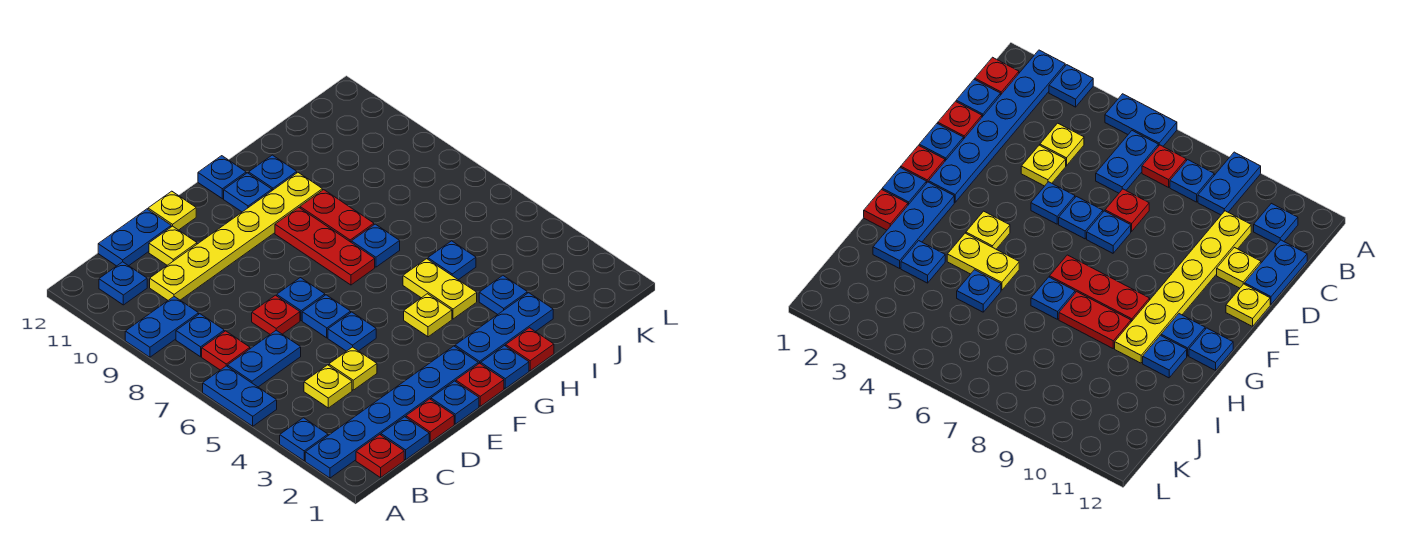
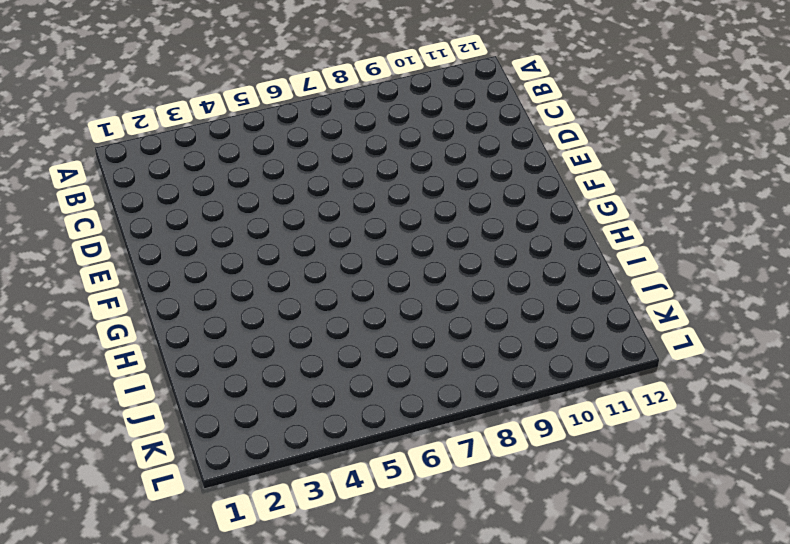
none -> blue 1x6 plate [305,346,478,478]
none -> blue 1x1 plate [280,418,328,461]
none -> blue 1x2 plate [203,366,277,426]
none -> blue 1x2 plate [125,297,199,357]

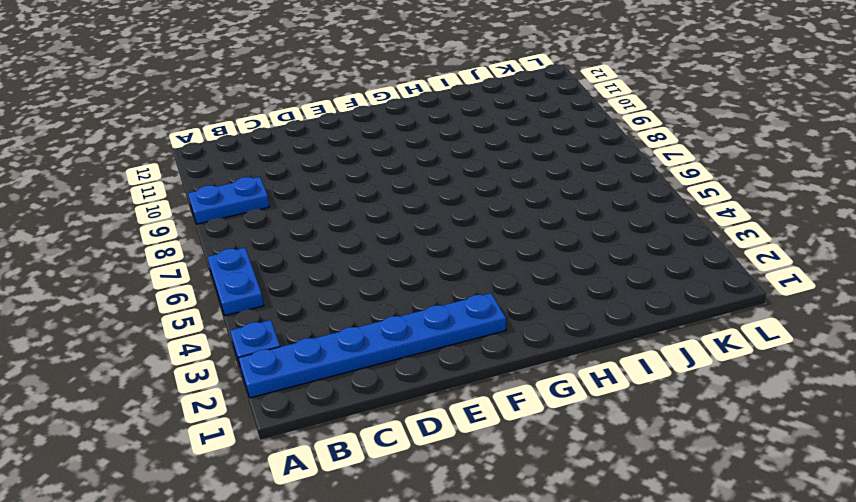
none -> red 1x1 plate [356,435,404,478]
none -> blue 1x2 plate [228,330,301,387]
none -> red 1x1 plate [202,331,250,370]
none -> blue 1x1 plate [176,314,224,357]

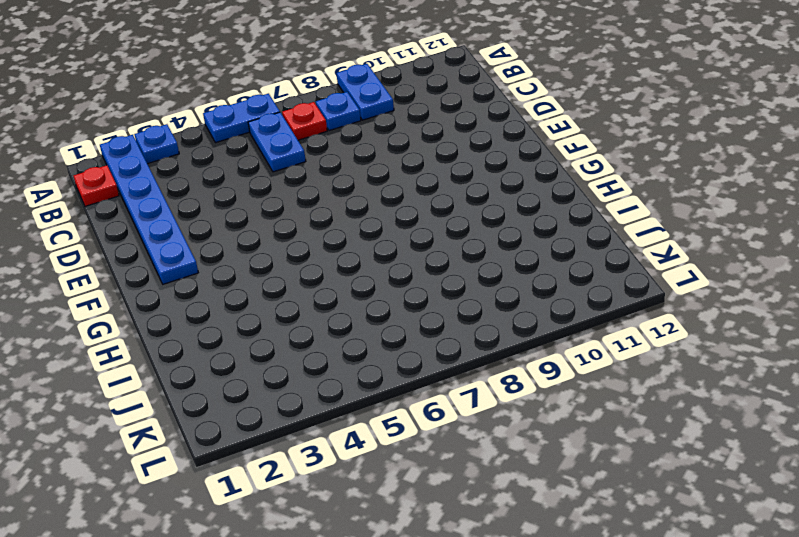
none -> blue 1x1 plate [99,262,147,305]
none -> blue 1x1 plate [381,417,429,460]
none -> yellow 1x1 plate [304,365,352,408]
none -> yellow 1x6 plate [150,173,323,300]

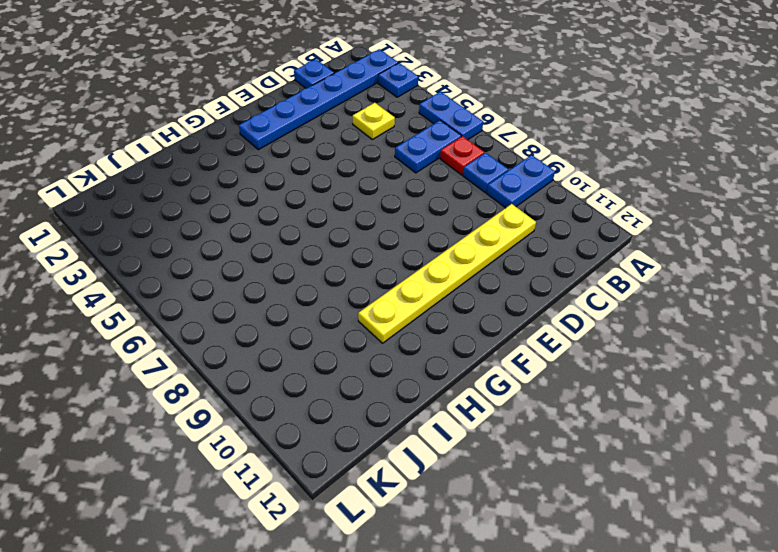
none -> red 1x1 plate [356,435,404,478]
none -> blue 1x1 plate [99,262,147,305]
none -> blue 1x2 plate [98,209,171,266]
none -> red 1x1 plate [406,399,454,442]

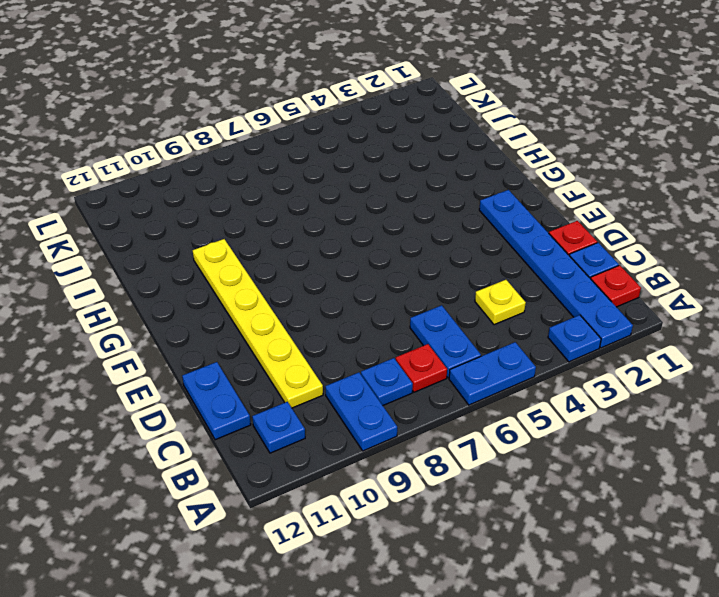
none -> yellow 1x1 plate [329,347,377,390]
none -> red 1x1 plate [252,295,300,334]
none -> yellow 1x1 plate [149,226,197,265]
none -> blue 1x1 plate [431,381,479,424]

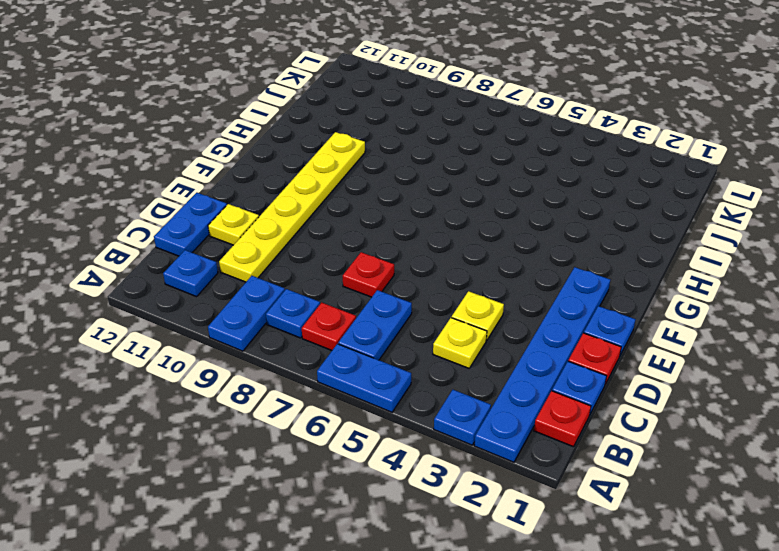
none -> blue 1x1 plate [328,312,376,351]
none -> blue 1x1 plate [302,295,351,338]
none -> blue 1x1 plate [277,278,325,321]
none -> yellow 1x1 plate [148,191,196,230]

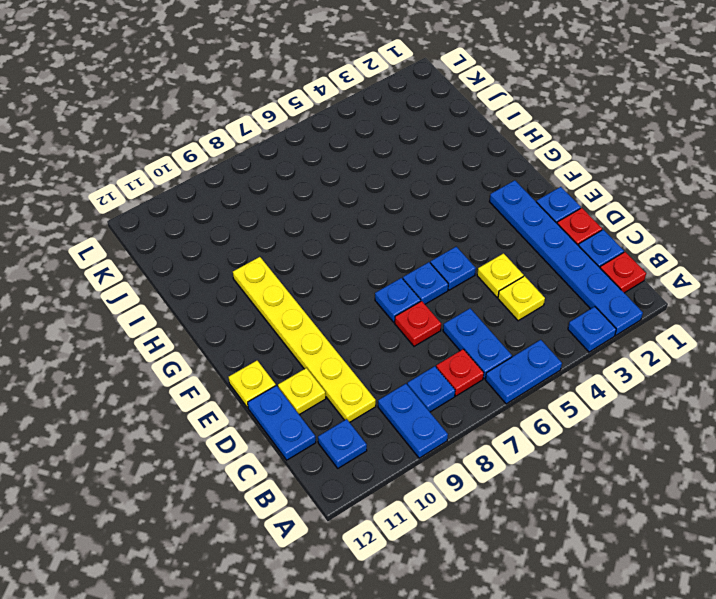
none -> red 1x1 plate [456,363,504,406]
none -> blue 1x1 plate [481,346,529,388]
none -> blue 1x3 plate [455,293,553,364]
none -> yellow 1x1 plate [404,294,452,337]

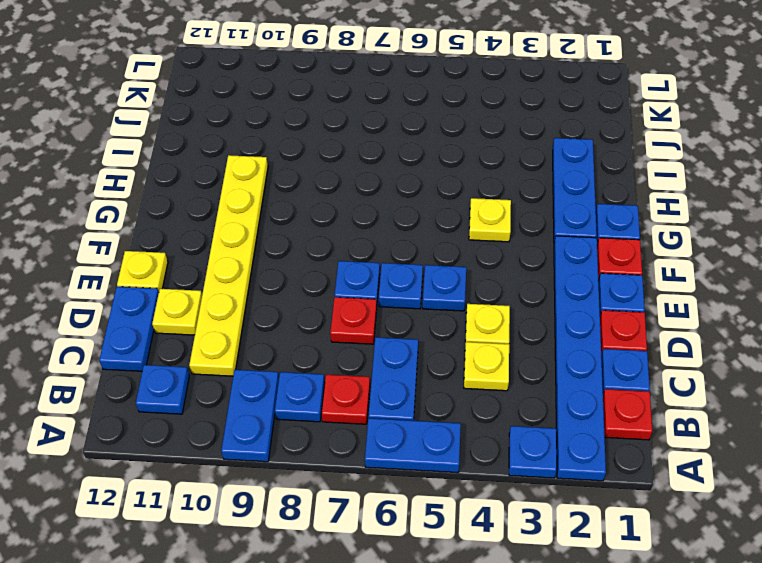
none -> red 1x3 plate [275,208,375,285]
none -> blue 1x1 plate [224,173,272,212]
none -> blue 1x1 plate [198,156,246,199]
none -> red 1x1 plate [506,328,554,371]

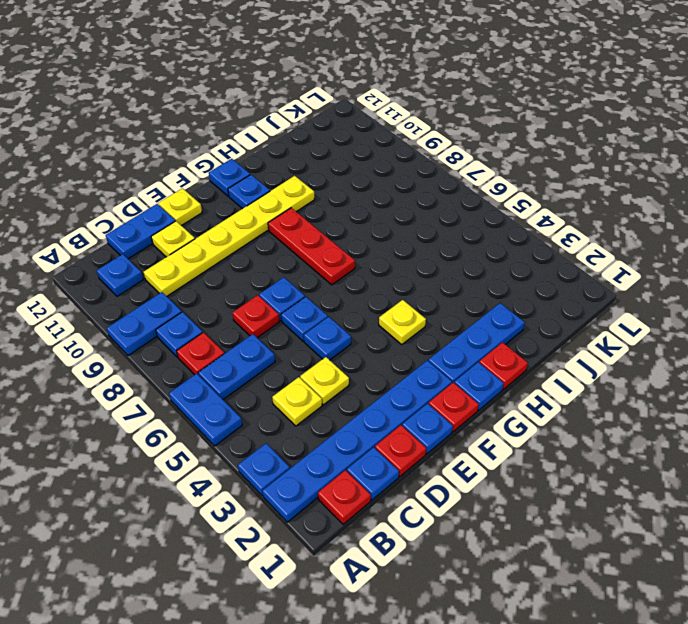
none -> yellow 1x2 plate [403,259,477,319]
none -> blue 1x1 plate [351,224,400,267]
none -> red 1x2 plate [300,190,374,242]
none -> blue 1x1 plate [249,155,297,190]

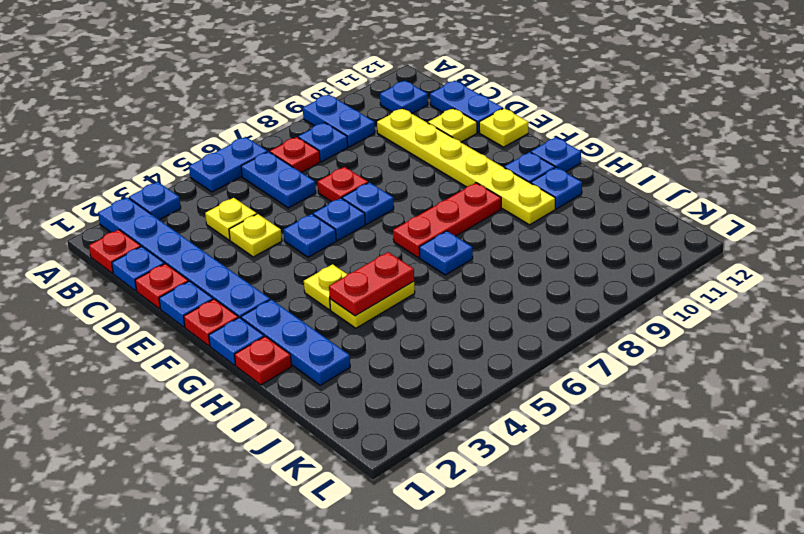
red 1x2 plate [329,252,414,316] -> red 1x2 plate moved to [300,190,374,242]
none -> blue 1x1 plate [479,276,527,315]
none -> blue 1x1 plate [428,241,476,280]

